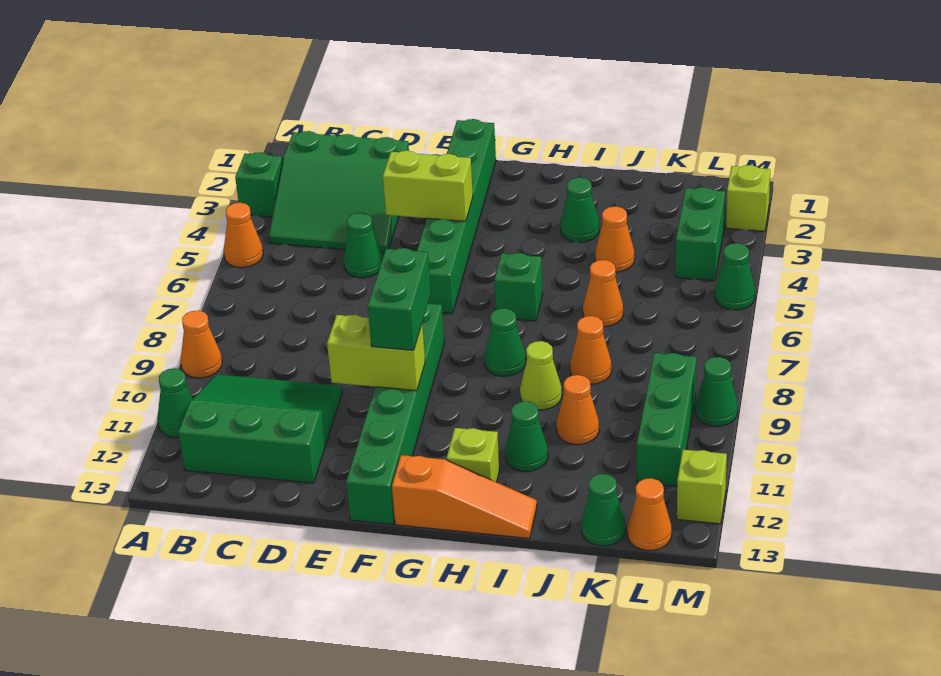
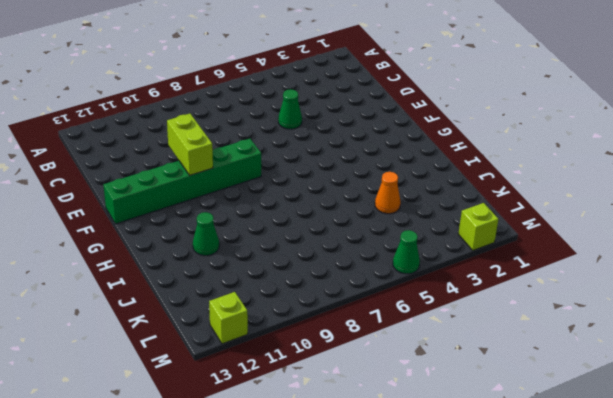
none -> green 1x1 brick [235,152,283,217]
none -> orange 1x1 cone [224,203,263,267]
none -> orange 1x1 cone [180,311,222,378]
none -> green 1x1 cone [157,369,193,437]

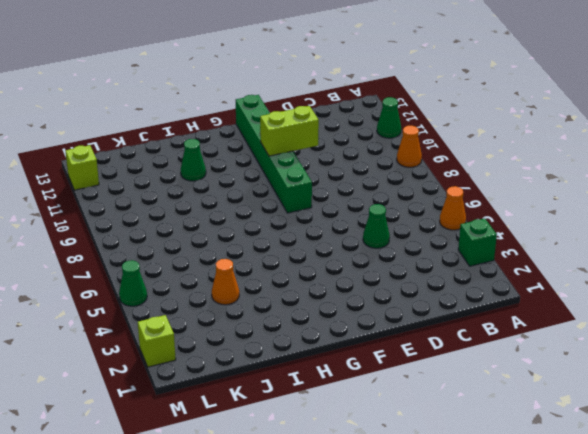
none -> green 3x3 slope [269,131,409,253]
none -> green 3x3 slope [178,374,342,483]
none -> green 1x6 brick [417,119,496,314]
none -> orange 1x3 slope [392,455,537,538]

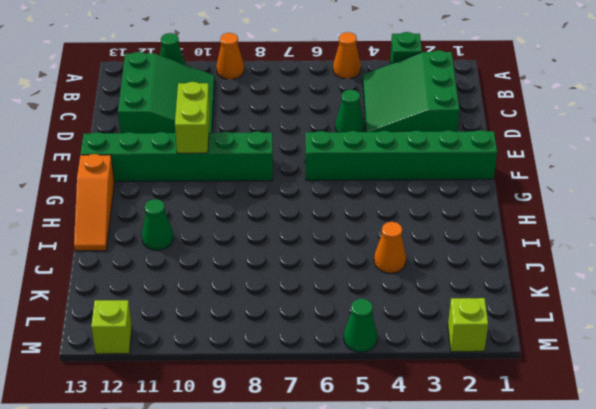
none -> green 1x1 brick [494,253,543,321]
none -> green 1x1 cone [485,308,526,376]
none -> lime 1x1 brick [447,428,499,482]
none -> green 1x1 cone [561,178,599,242]

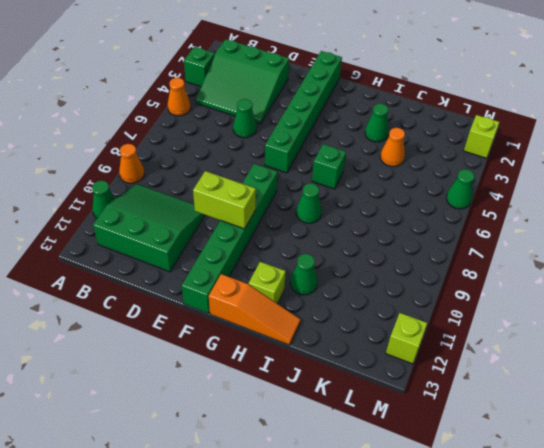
none -> lime 1x1 cone [520,341,562,410]
none -> orange 1x1 cone [583,260,623,327]
none -> orange 1x1 cone [570,316,611,384]
none -> orange 1x1 cone [557,375,599,444]

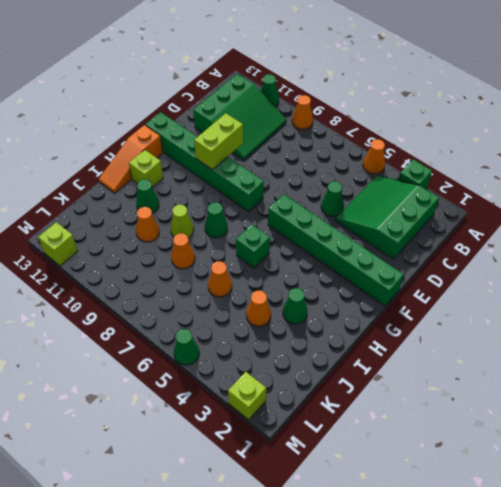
none -> green 1x1 cone [581,474,625,546]
none -> green 1x2 brick [675,187,725,281]
none -> green 1x3 brick [637,353,696,486]
none -> orange 1x1 cone [627,478,672,550]

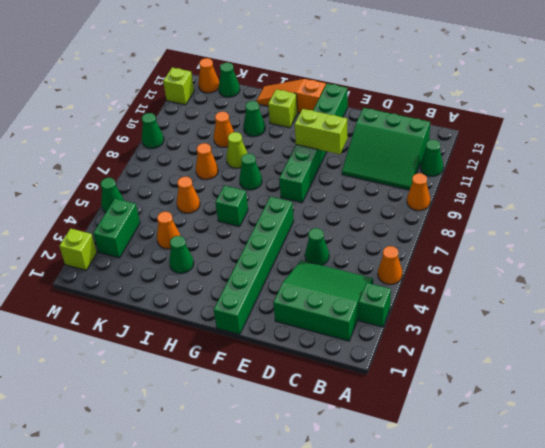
none -> green 1x3 brick [637,353,696,486]
none -> lime 1x2 brick [383,151,473,221]
none -> green 1x2 brick [368,248,431,350]

